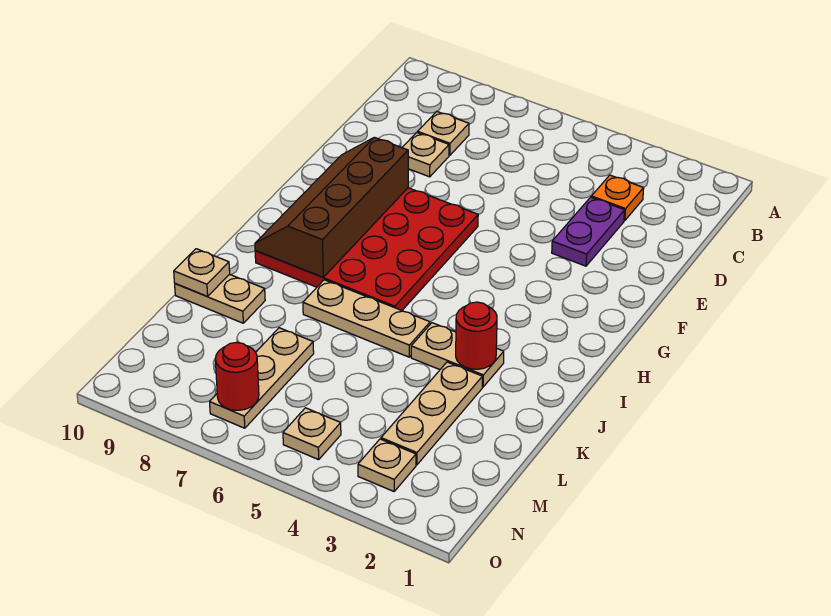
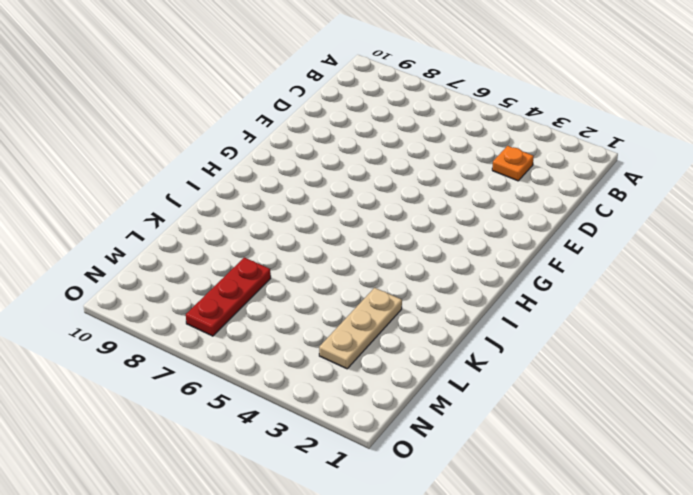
red 1x3 plate [186,257,271,336] -> tan 1x3 plate [210,328,314,428]
none -> tan 1x1 plate [418,112,469,155]
none -> purple 1x2 plate [552,197,625,266]
none -> tan 1x1 plate [402,133,449,177]

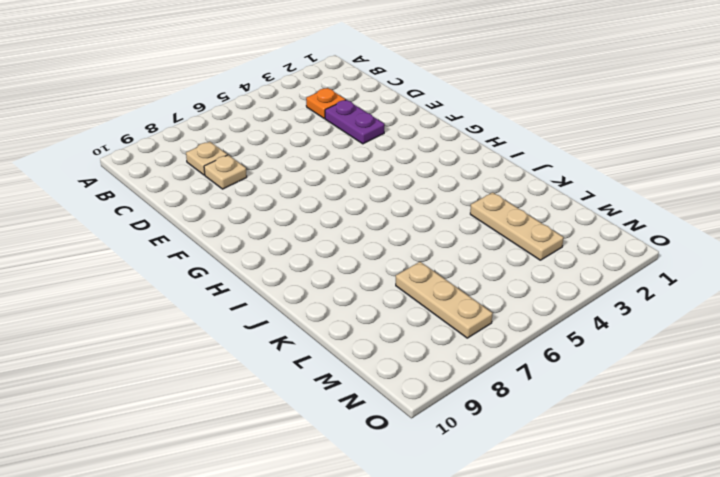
none -> red 4x4 plate [255,188,478,310]
none -> tan 1x2 plate [411,323,504,387]
none -> tan 1x3 plate [303,280,430,357]

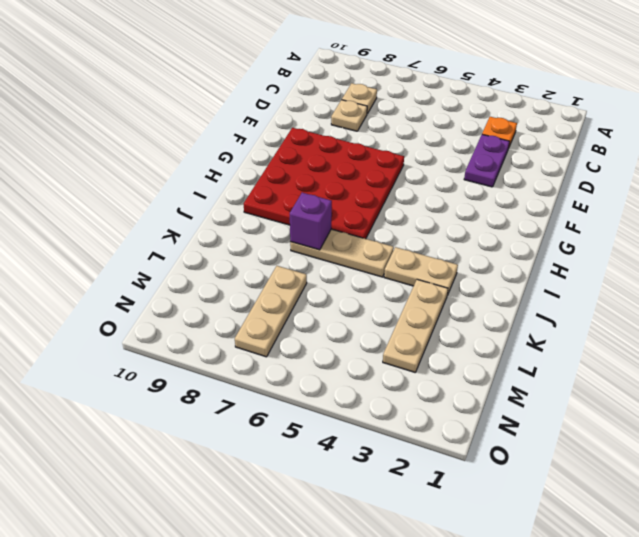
purple 1x1 brick [290,193,332,250] -> none
none -> tan 1x2 plate [175,274,265,323]
none -> tan 1x1 plate [358,439,416,491]
none -> tan 1x1 plate [283,408,341,460]

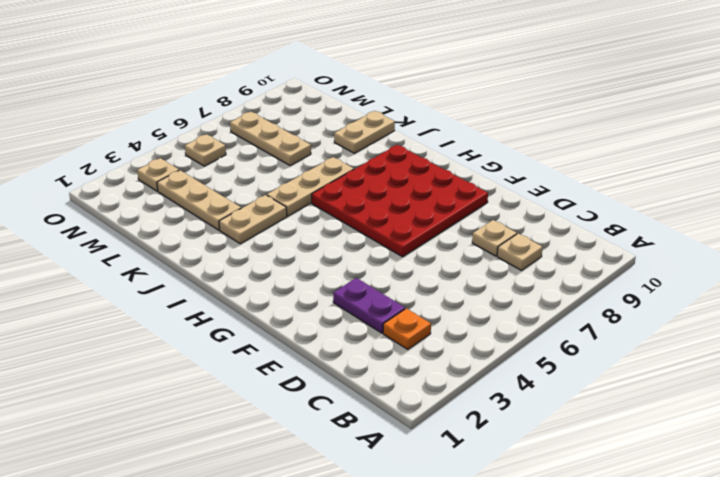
none -> brown 2x4 slope [255,137,408,277]
none -> red 1x1 round brick [456,302,497,369]
none -> tan 1x1 plate [174,249,230,296]

